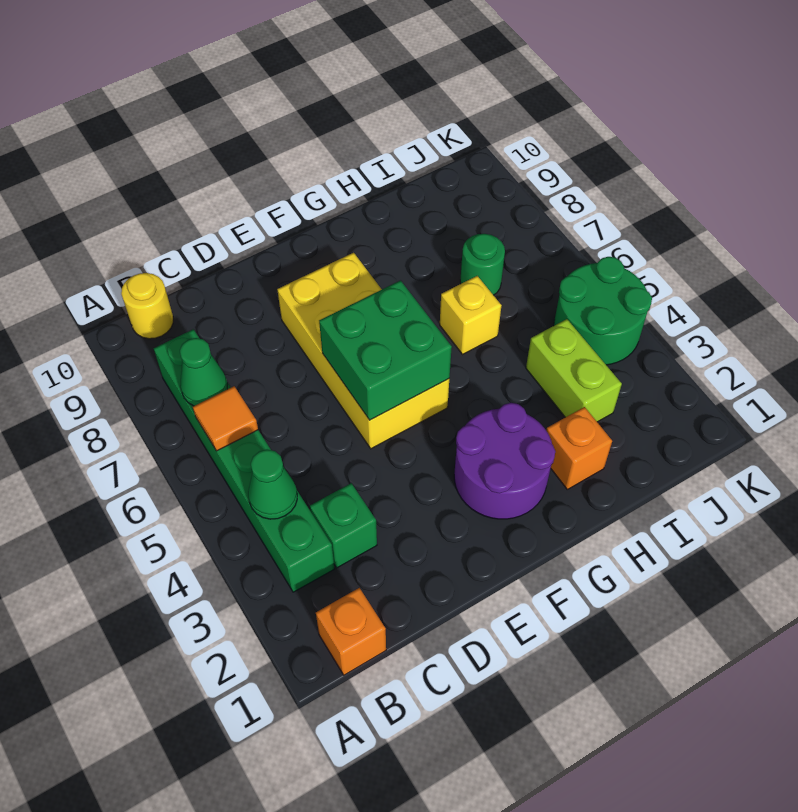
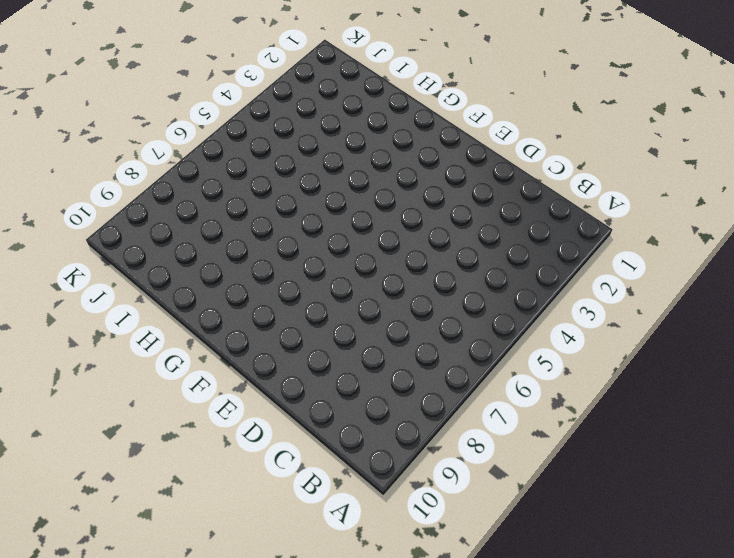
none -> orange 1x1 brick [316,588,386,675]
none -> green 1x6 brick [154,329,335,592]
none -> yellow 1x1 round brick [121,273,173,339]

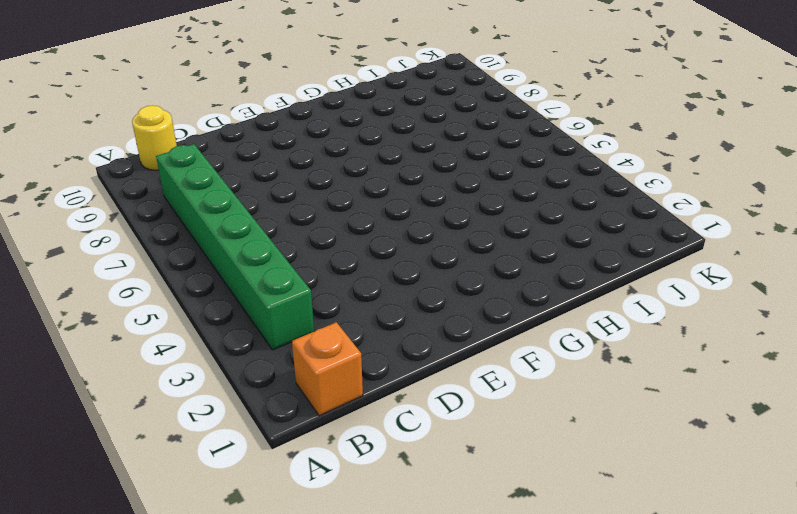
none -> green 1x1 brick [310,483,377,568]
none -> yellow 2x4 brick [277,253,449,449]
none -> purple 2x2 round brick [454,403,555,519]

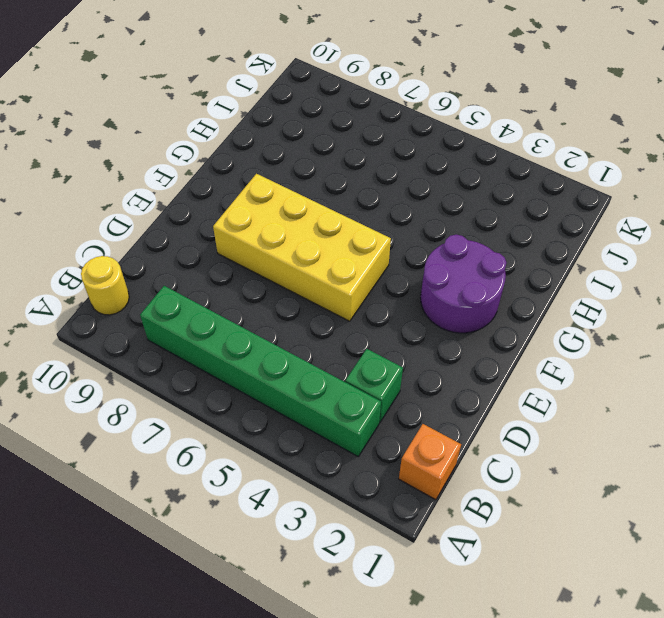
none -> orange 1x1 brick [546,407,612,489]
none -> yellow 1x1 brick [440,276,501,354]
none -> lime 1x2 brick [526,319,622,422]

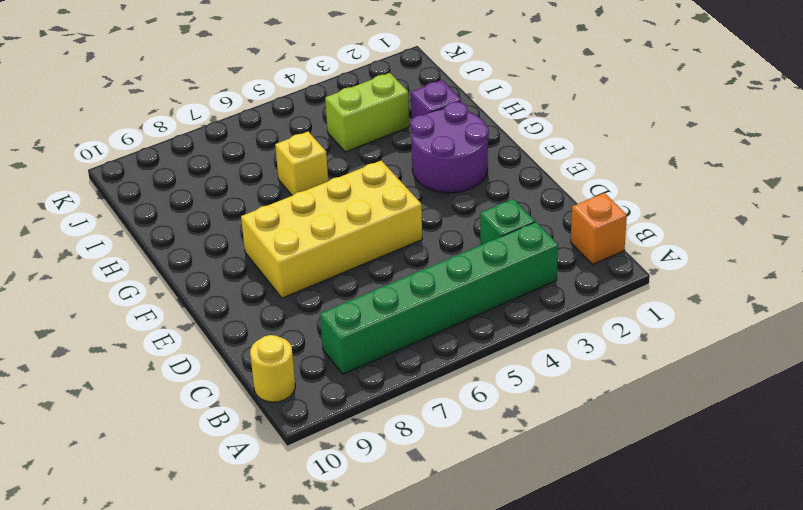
purple 1x1 brick [411,80,461,119] -> orange 1x1 brick [546,407,612,489]
none -> green 1x1 round brick [460,234,505,295]
none -> green 2x2 round brick [554,257,652,365]
none -> green 1x1 cone [248,450,297,519]

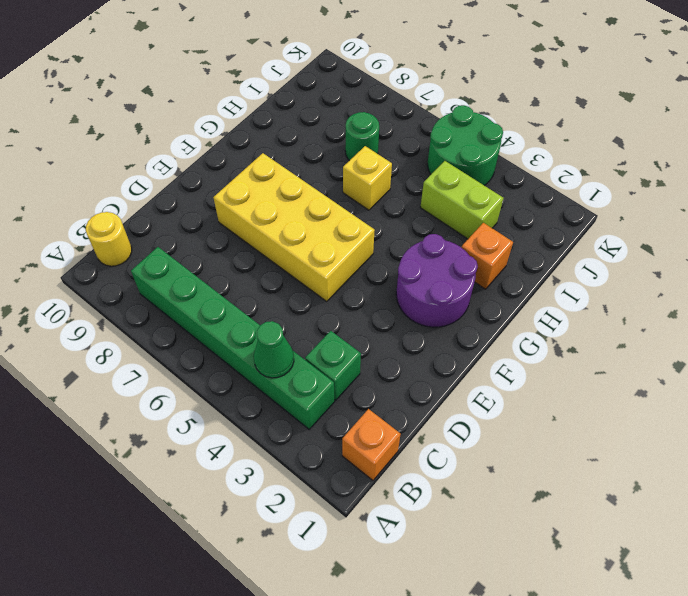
none -> orange 1x1 tile [193,386,258,451]
none -> green 1x1 cone [180,338,227,406]
none -> green 2x2 brick [319,281,452,420]

